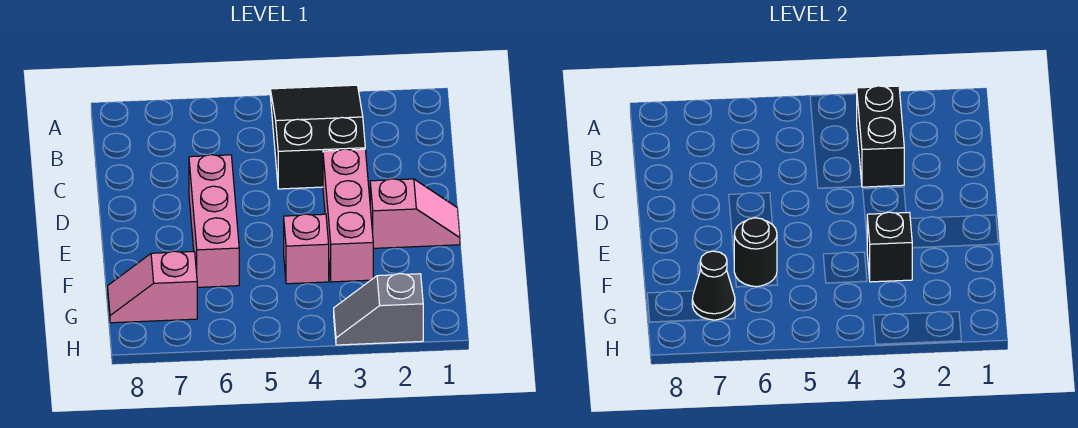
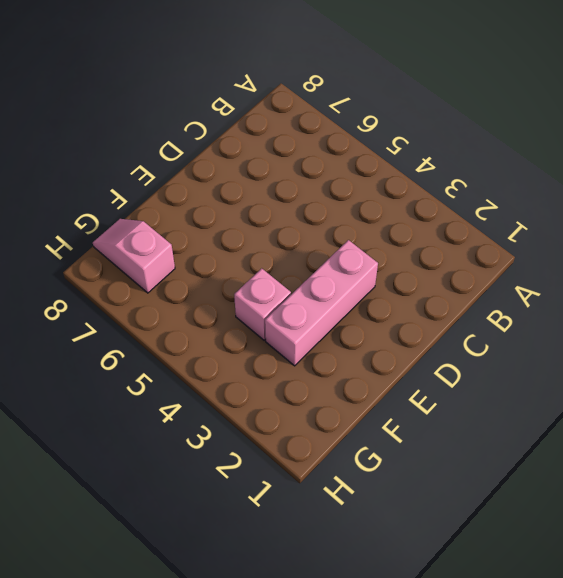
none -> black 2x3 slope [270,85,365,189]
none -> pink 1x3 brick [189,155,239,287]

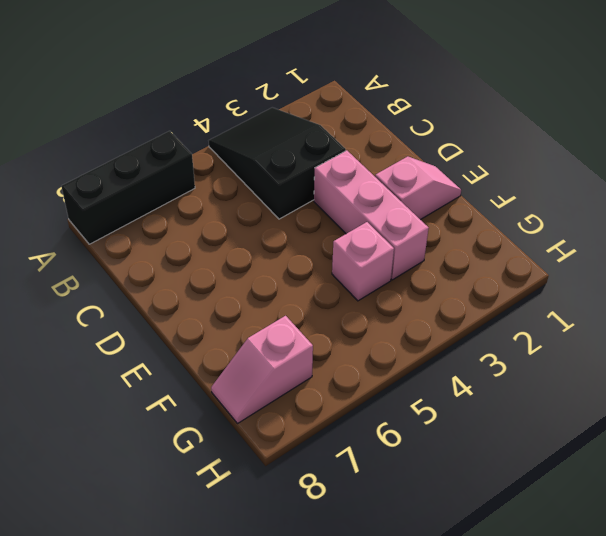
black 1x3 brick [61,131,195,244] -> none
none -> pink 1x3 brick [189,155,239,287]
none -> grey 1x2 slope [334,274,423,345]

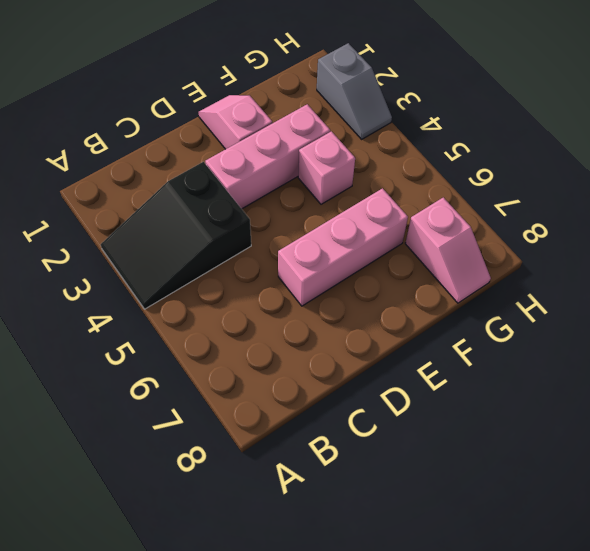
none -> black 1x2 brick [857,86,904,187]
none -> black 1x1 brick [867,212,912,282]

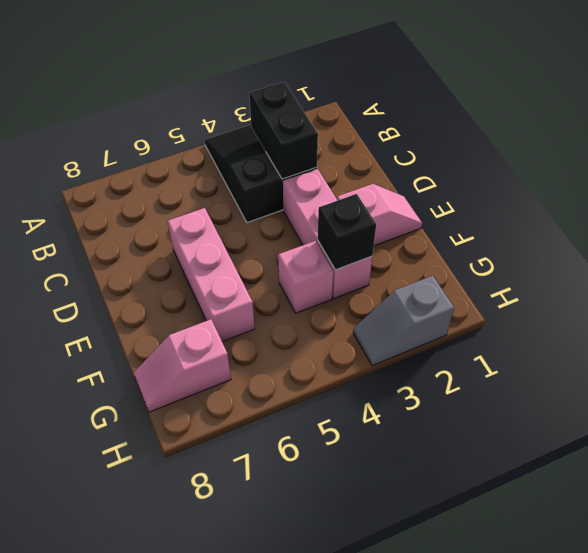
none -> black 1x1 round brick [734,218,777,287]
none -> black 1x1 cone [692,251,735,320]

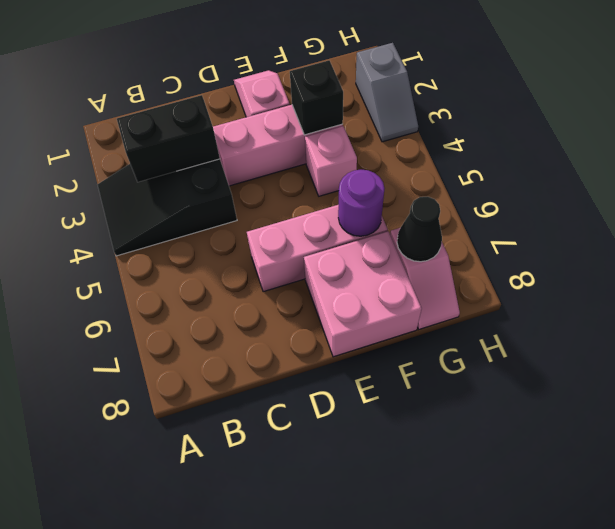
pink 2x2 brick [304,232,422,357] -> none
purple 1x1 round brick [338,170,385,236] -> black 1x1 round brick [734,218,777,287]

